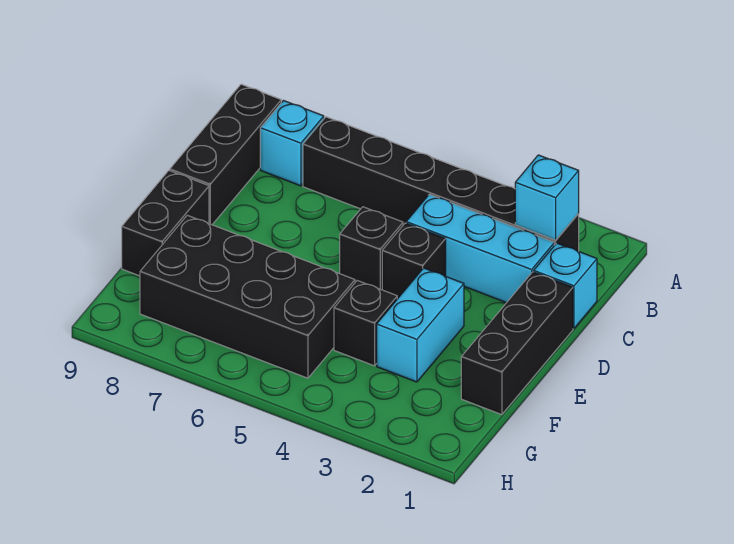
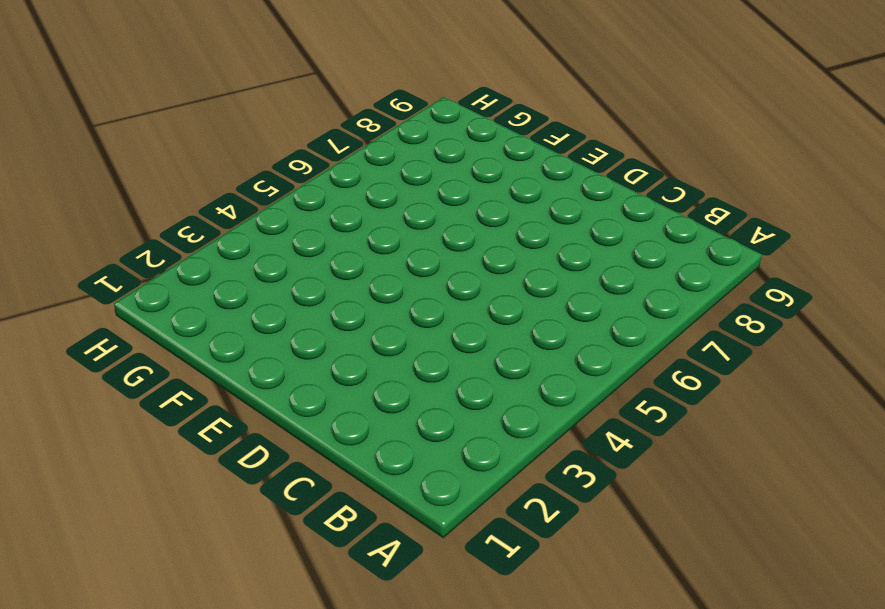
none -> black 1x6 brick [303,117,579,251]
none -> cyan 1x1 brick [260,101,324,186]
none -> black 1x3 brick [170,84,281,225]

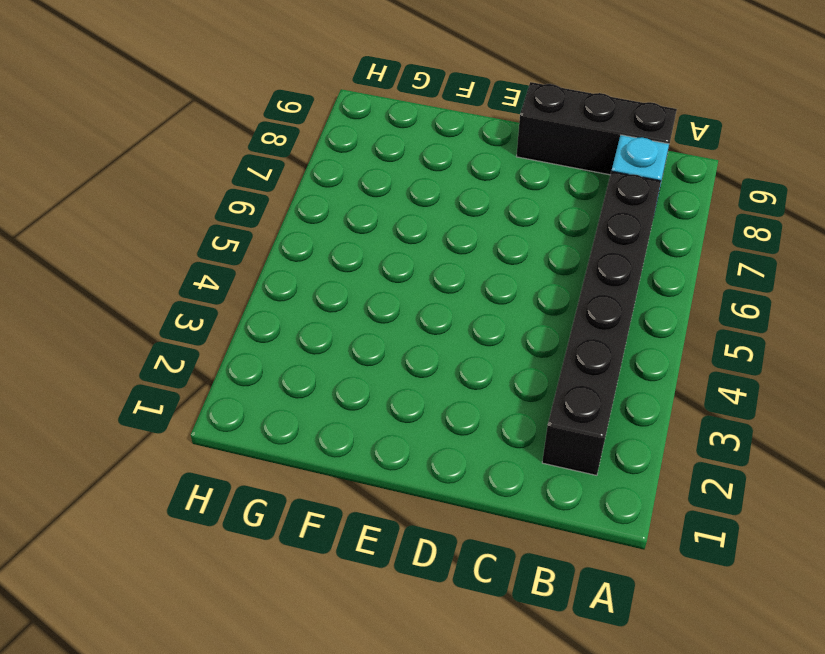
none -> cyan 1x1 brick [534,243,597,328]
none -> cyan 1x3 brick [406,194,555,303]
none -> black 1x3 brick [461,272,573,415]

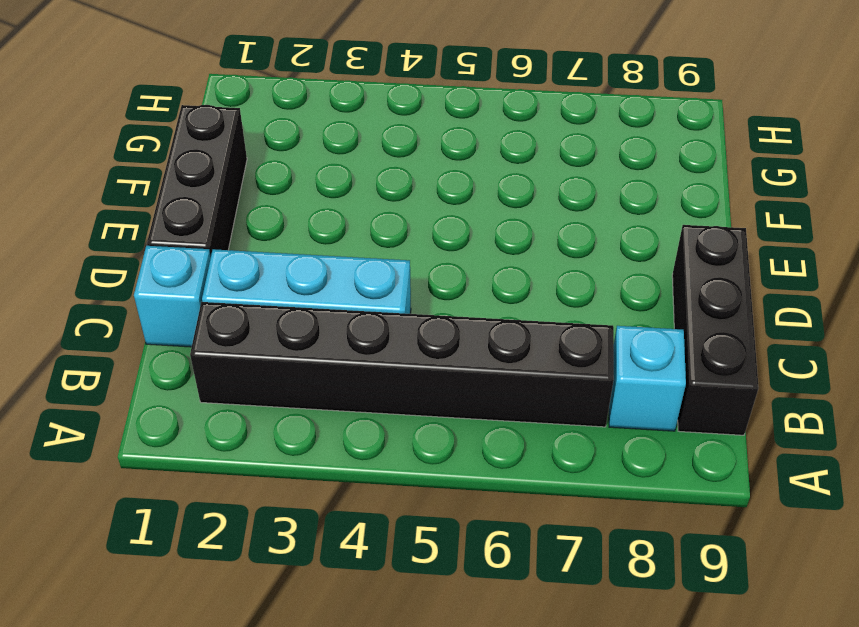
none -> black 1x1 brick [382,223,446,299]
none -> black 1x1 brick [340,207,403,290]
none -> cyan 1x2 brick [377,268,464,382]

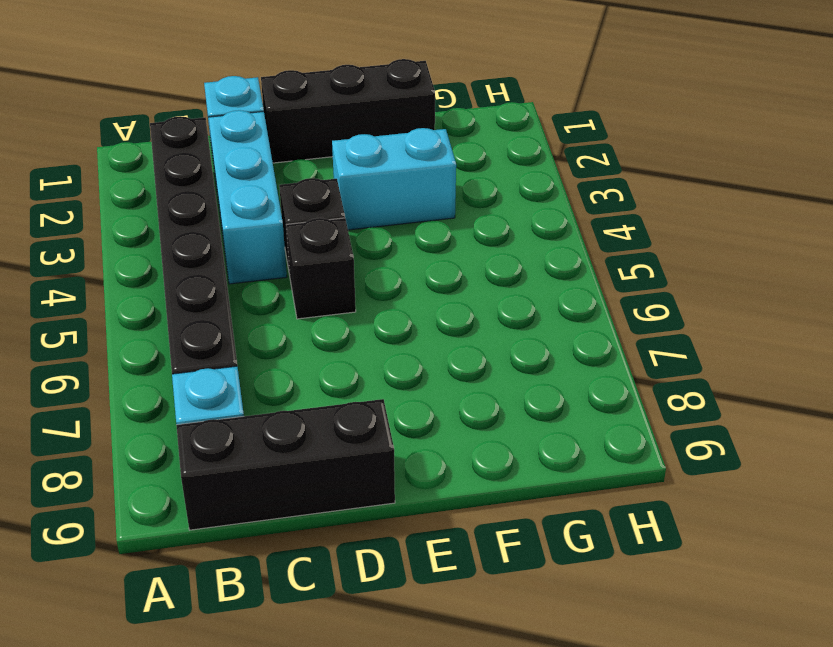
none -> black 1x2 brick [122,171,209,276]
none -> black 1x1 brick [334,281,397,366]
none -> black 2x4 brick [140,215,355,378]

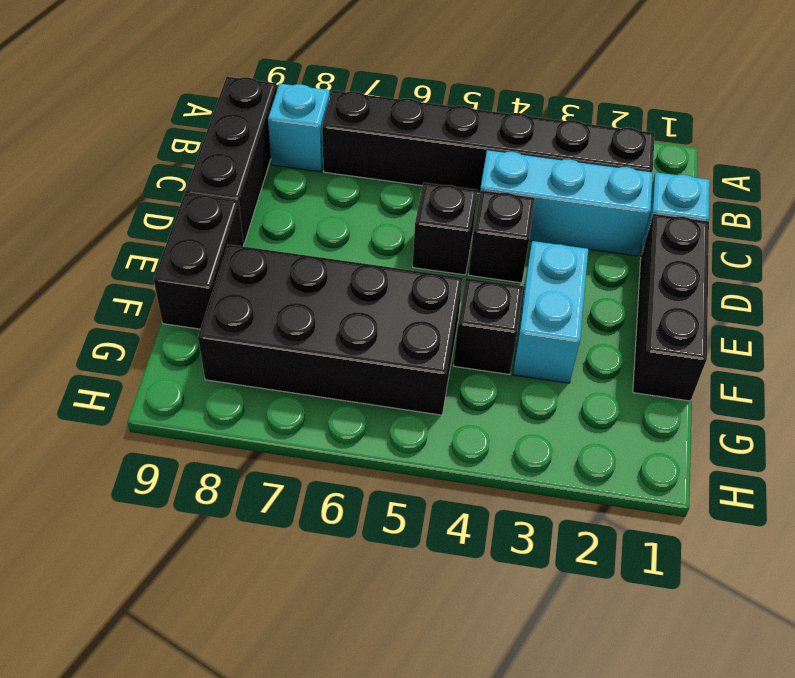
none -> cyan 1x1 brick [515,155,579,240]

